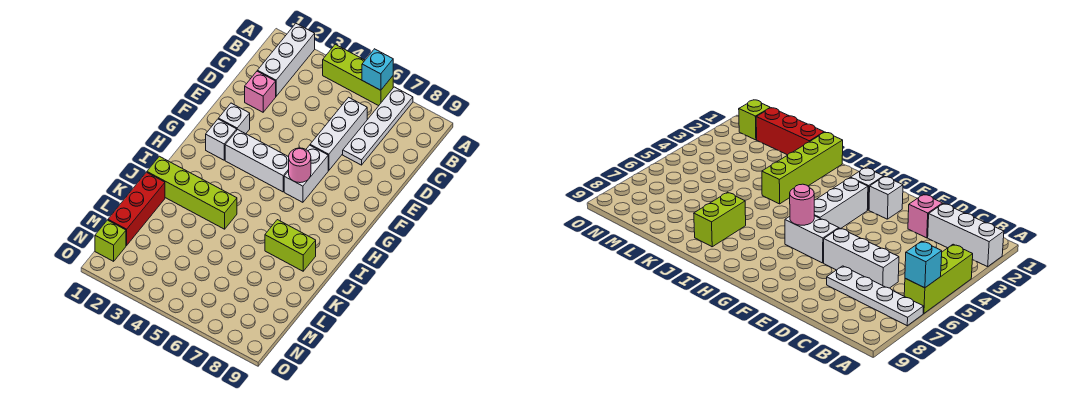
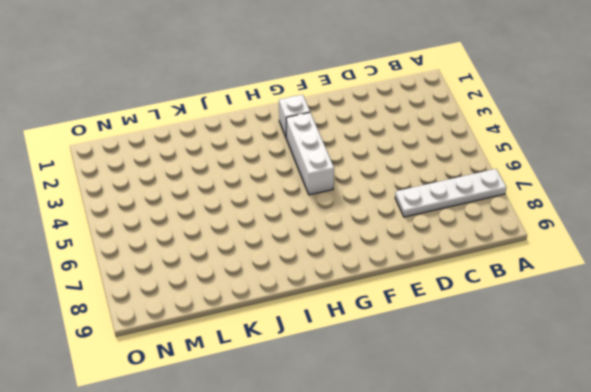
none -> white 1x3 brick [257,24,315,96]
none -> lime 1x3 brick [323,44,393,106]
none -> white 1x3 brick [310,97,367,171]

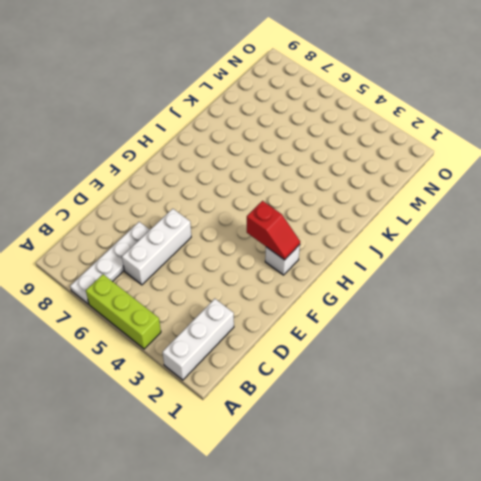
red 1x2 slope [247,201,300,260] -> none
none -> pink 1x1 brick [245,71,276,112]
none -> white 1x1 brick [219,103,250,134]
none -> white 1x2 brick [284,145,328,202]

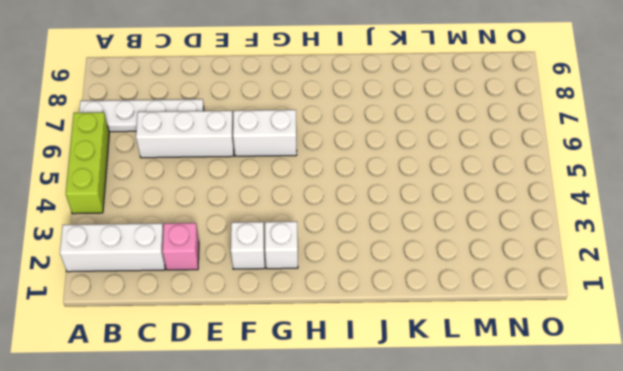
none -> white 1x3 brick [225,130,289,192]
none -> lime 1x4 brick [147,156,237,229]
none -> lime 1x2 brick [265,220,316,271]

